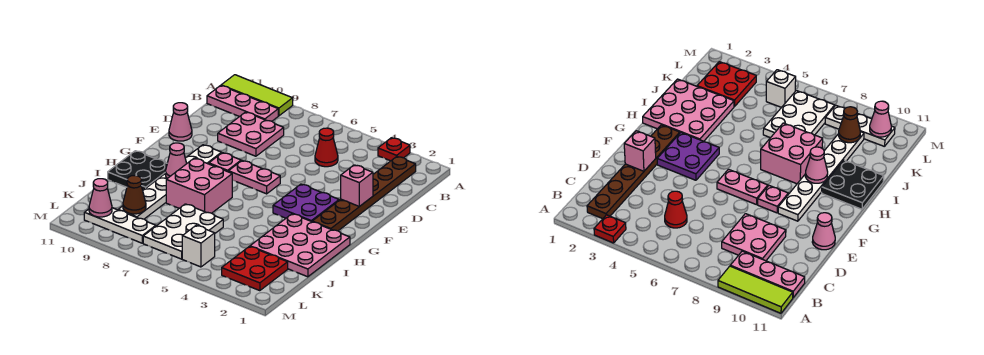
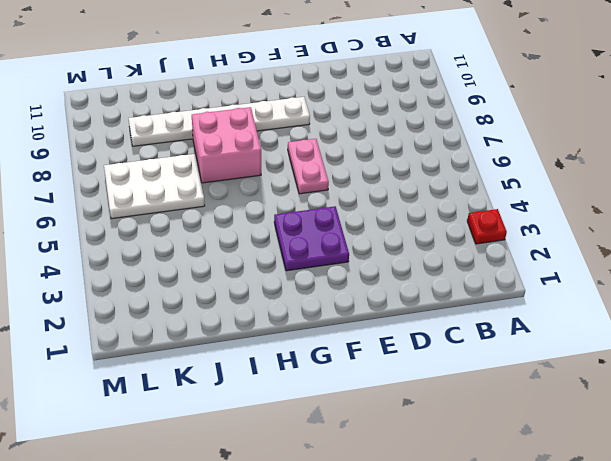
none -> lime 1x3 tile [221,75,293,116]
none -> brown 1x6 plate [312,157,416,231]
none -> pink 1x3 plate [207,86,278,121]

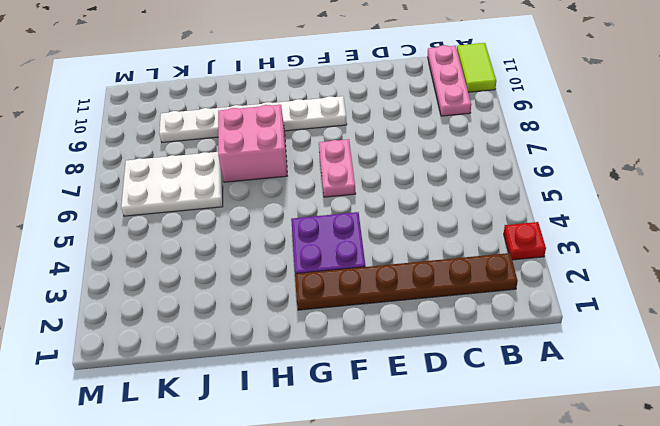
lime 1x2 tile [457,43,496,92] -> lime 1x3 tile [221,75,293,116]
none -> red 1x1 cone [315,128,338,167]
none -> pink 2x2 plate [218,112,284,156]
none -> pink 1x1 cone [169,103,192,141]

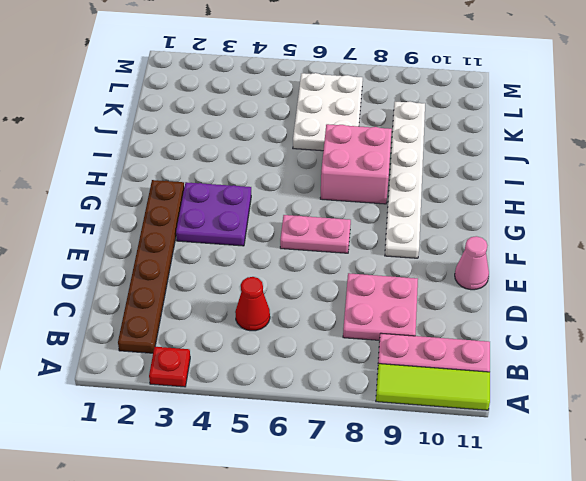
none -> pink 1x1 plate [209,153,241,172]
none -> pink 3x3 plate [250,214,350,277]
none -> black 2x2 plate [108,151,167,190]

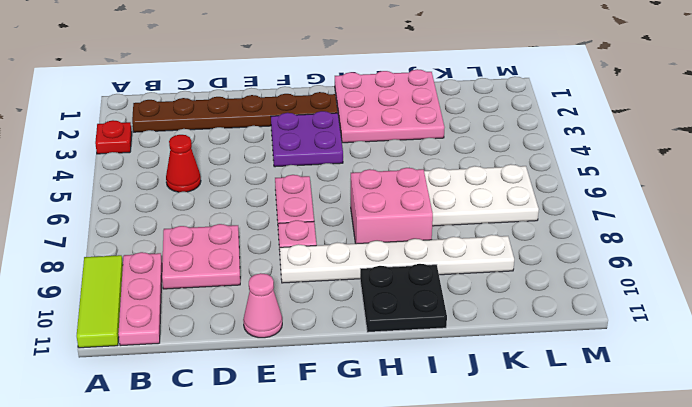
none -> red 2x2 plate [222,246,288,291]
none -> white 1x1 brick [182,226,215,267]
none -> white 1x3 plate [84,208,156,243]

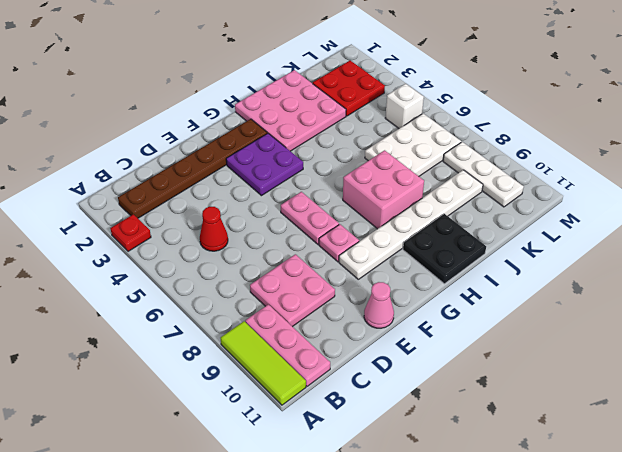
none -> pink 1x1 brick [341,165,373,206]
none -> pink 1x1 cone [165,143,187,178]
none -> brown 1x1 cone [123,176,146,214]

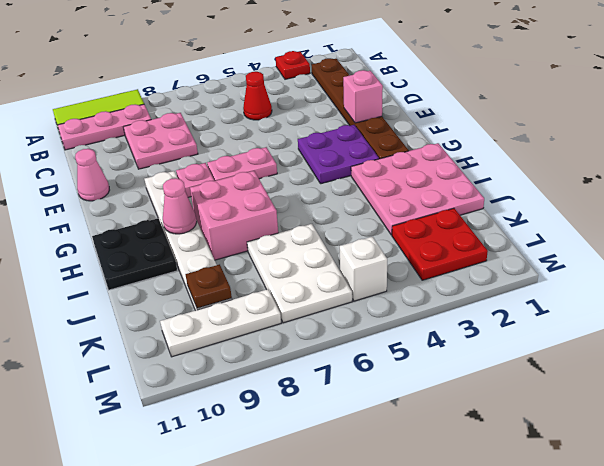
brown 1x1 plate [185,264,232,308] -> brown 1x1 cone [123,176,146,214]
none -> pink 1x1 cone [89,179,112,217]

